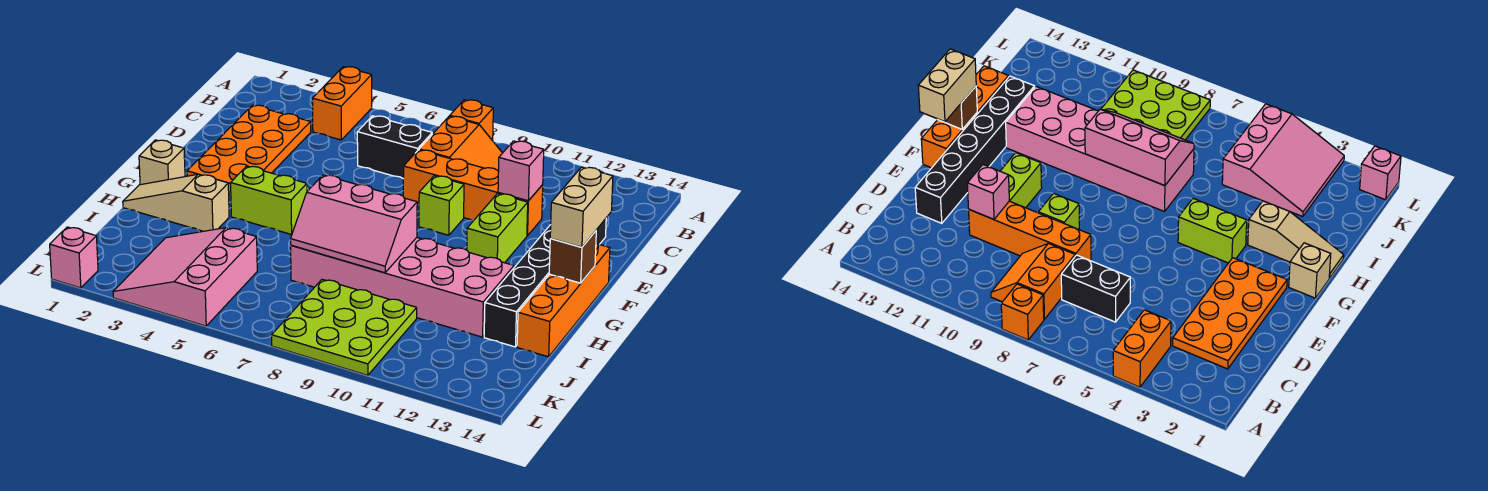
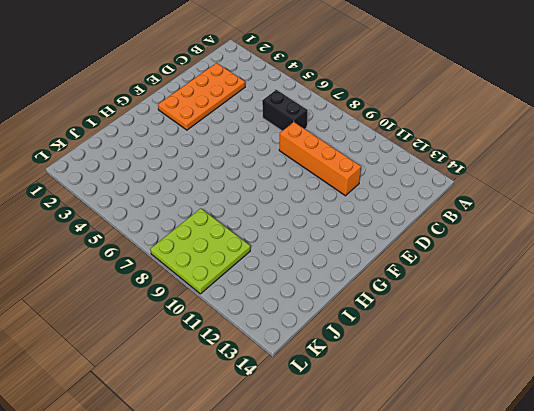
none -> orange 1x2 brick [313,67,372,140]
none -> orange 1x1 brick [450,100,493,141]
none -> orange 2x2 slope [419,116,502,172]

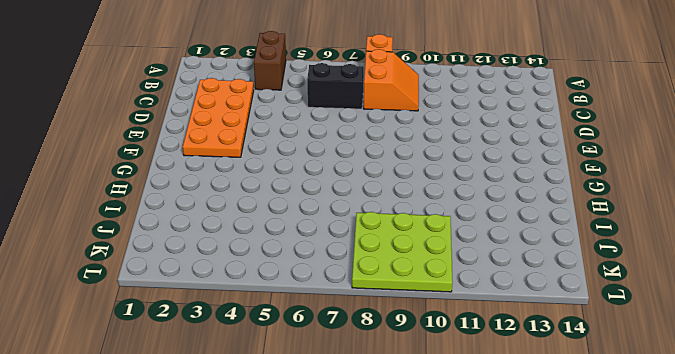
brown 1x2 brick [254,31,286,90] -> orange 1x2 brick [313,67,372,140]
none -> orange 1x4 brick [403,150,543,236]
none -> black 1x6 brick [484,219,606,347]
none -> lime 1x1 brick [419,176,464,235]

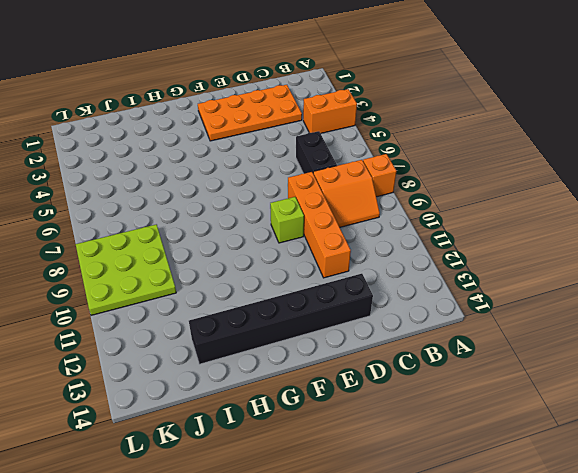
none -> lime 1x2 brick [467,194,528,263]
none -> orange 1x4 brick [517,242,610,357]
none -> tan 1x1 brick [139,140,185,185]

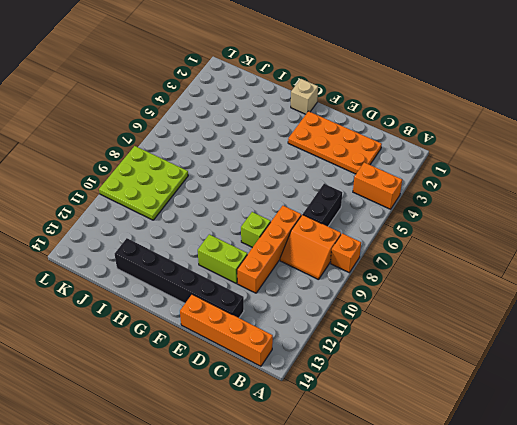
orange 1x4 brick [180,294,273,366] -> orange 1x4 brick moved to [517,242,610,357]
none -> lime 1x2 brick [231,166,307,234]
none -> tan 1x3 slope [123,174,229,231]
none -> pink 2x6 brick [291,238,514,337]

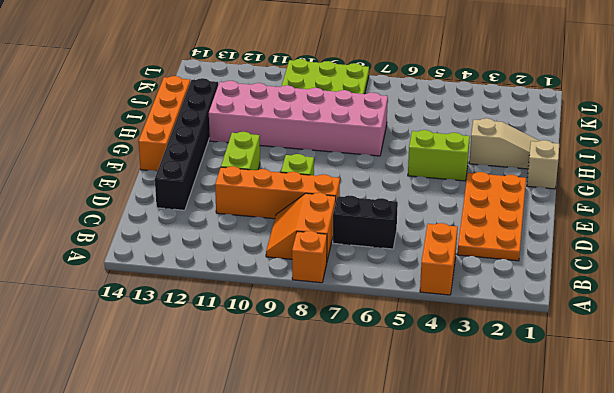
none -> pink 3x3 slope [113,228,257,326]
none -> pink 1x1 brick [50,227,98,288]
none -> pink 1x1 brick [498,141,544,201]

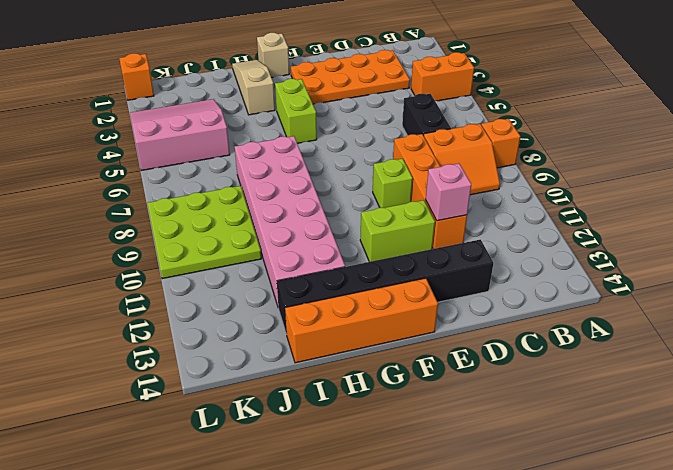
orange 1x1 brick [119,53,154,100] -> pink 1x1 brick [50,227,98,288]
none -> brown 1x1 brick [549,231,596,283]
none -> pink 2x3 slope [291,175,417,273]
none -> tan 1x2 brick [550,167,613,247]

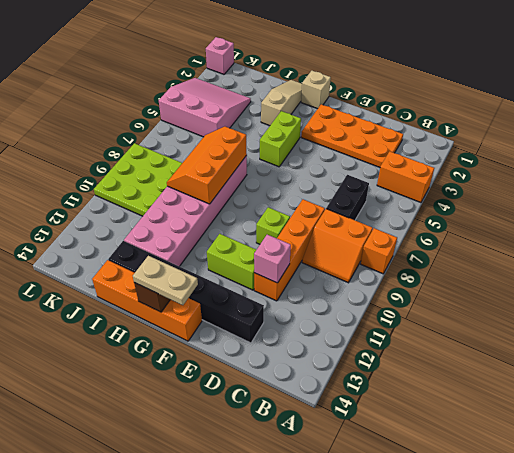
tan 1x2 plate [133,256,198,305] -> tan 1x2 brick [550,167,613,247]
orange 2x3 slope [167,127,247,204] -> pink 2x3 slope [291,175,417,273]

